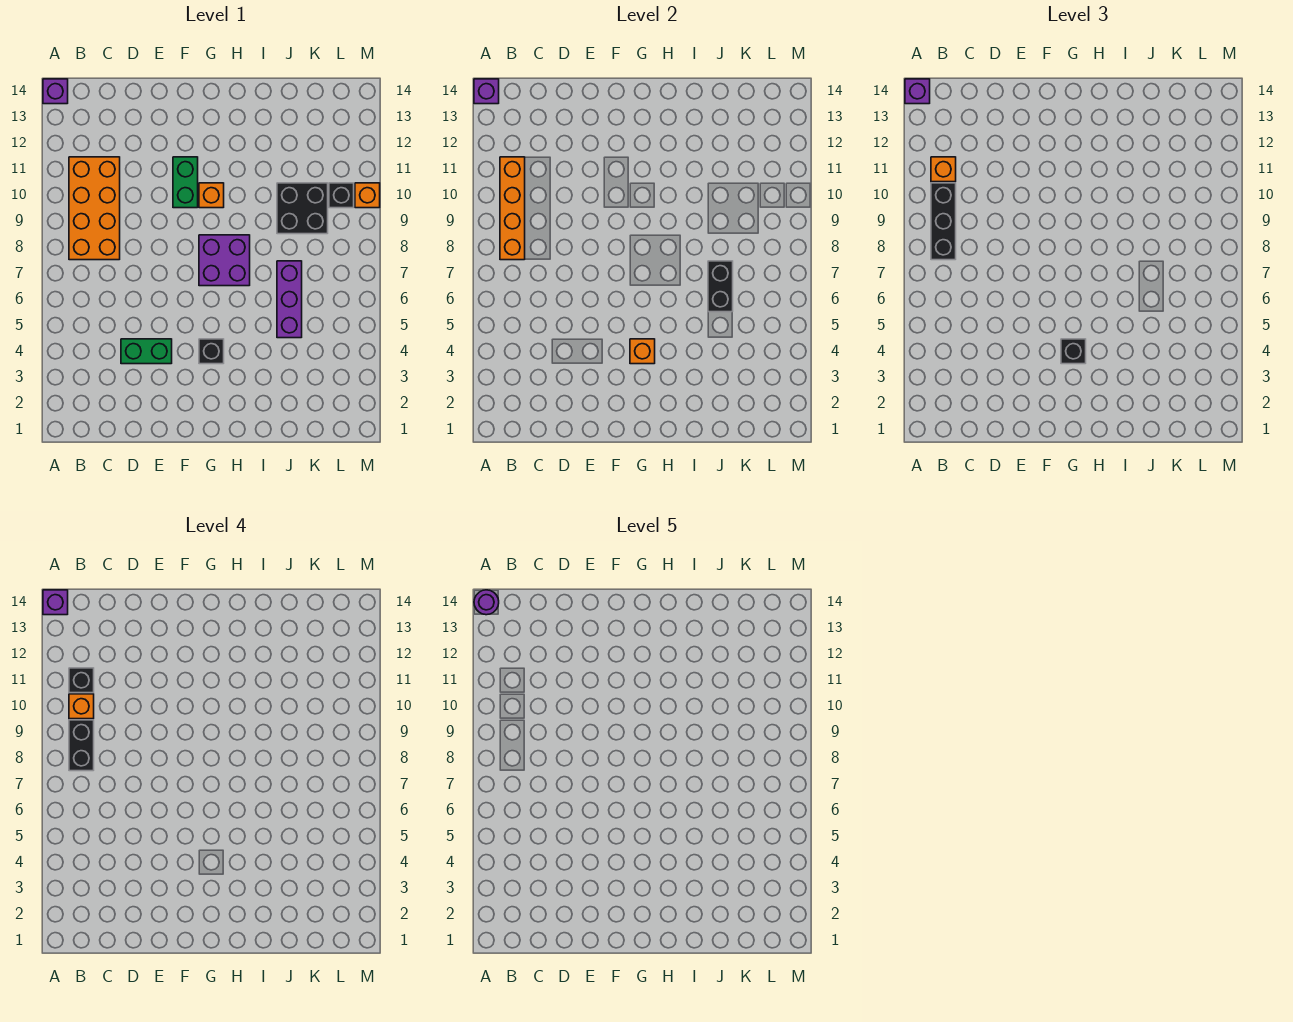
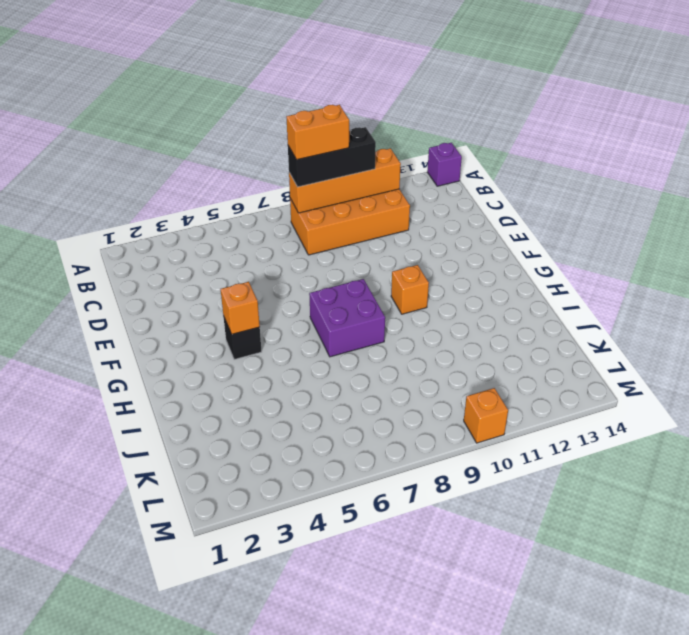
orange 1x2 brick [286,105,349,160] -> black 1x2 brick [69,720,94,771]
none -> green 1x2 brick [121,339,172,364]
none -> green 1x2 brick [173,157,198,208]
none -> purple 1x3 brick [277,261,302,338]

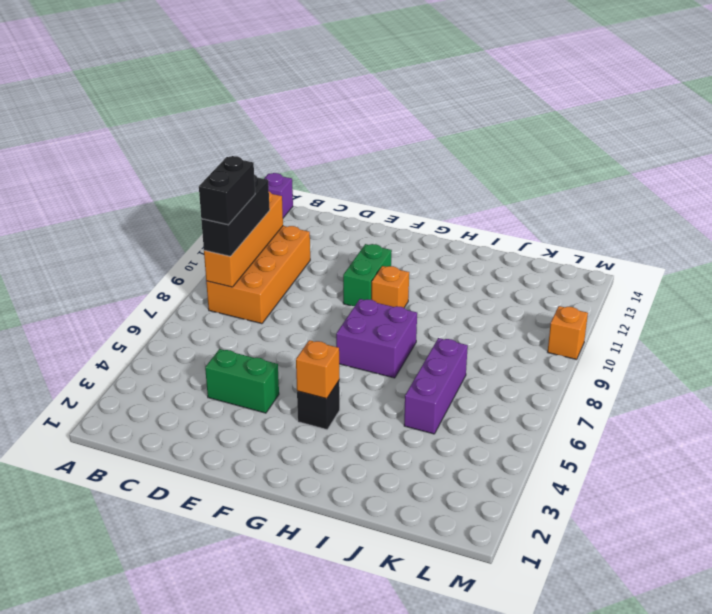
none -> black 2x2 brick [277,183,328,234]
none -> black 1x1 brick [329,183,354,208]
none -> purple 1x1 brick [474,79,499,104]

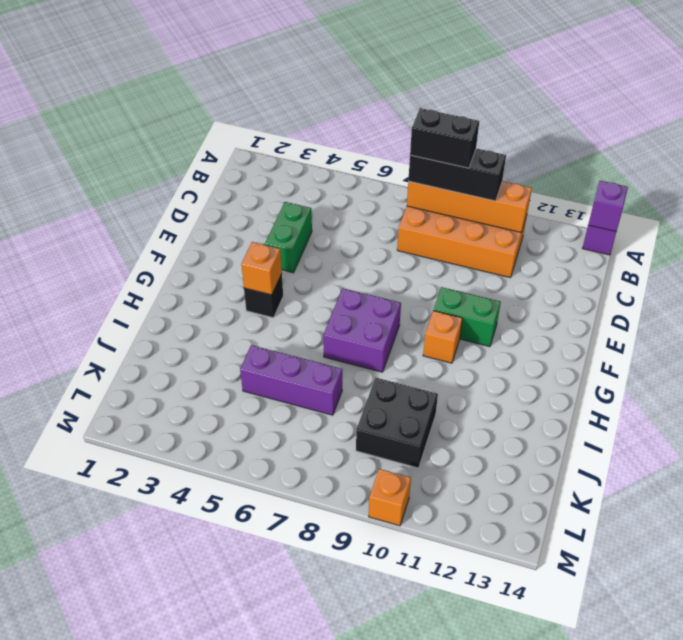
none -> black 1x1 brick [329,183,354,208]
none -> black 1x2 brick [708,261,733,312]
none -> purple 1x1 brick [905,79,930,104]

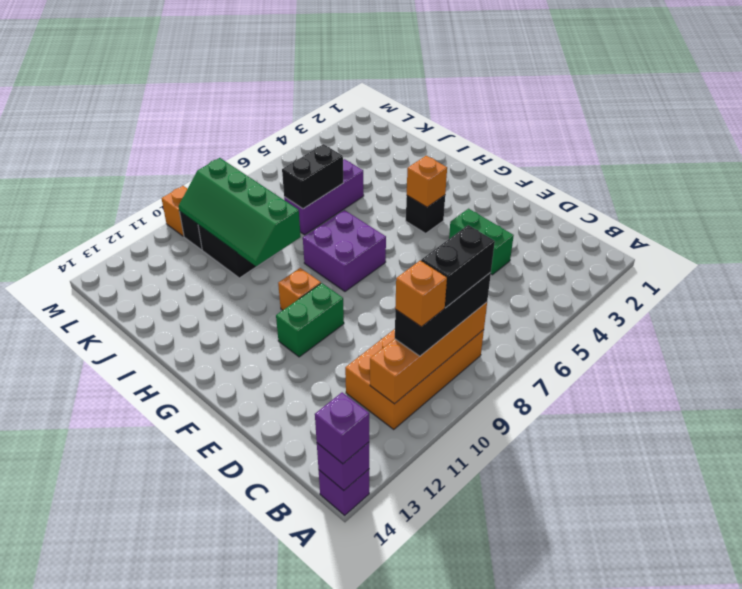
green 2x4 slope [179,158,301,266] -> none
none -> orange 1x1 brick [931,157,956,182]
none -> black 1x1 brick [1061,339,1086,364]
none -> purple 1x1 brick [43,590,68,615]

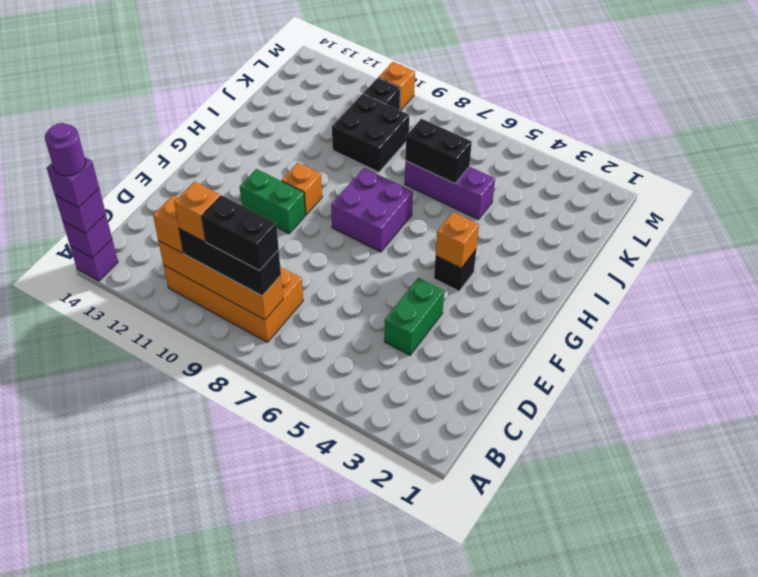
none -> black 1x1 brick [1061,339,1086,364]
none -> black 1x1 brick [69,668,94,693]

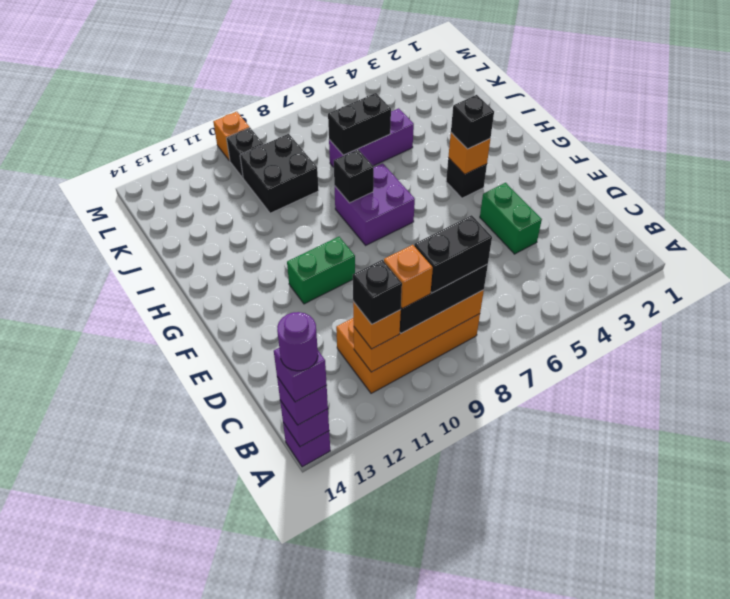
black 1x1 brick [334,149,374,203] -> none
none -> orange 1x1 brick [199,183,224,208]

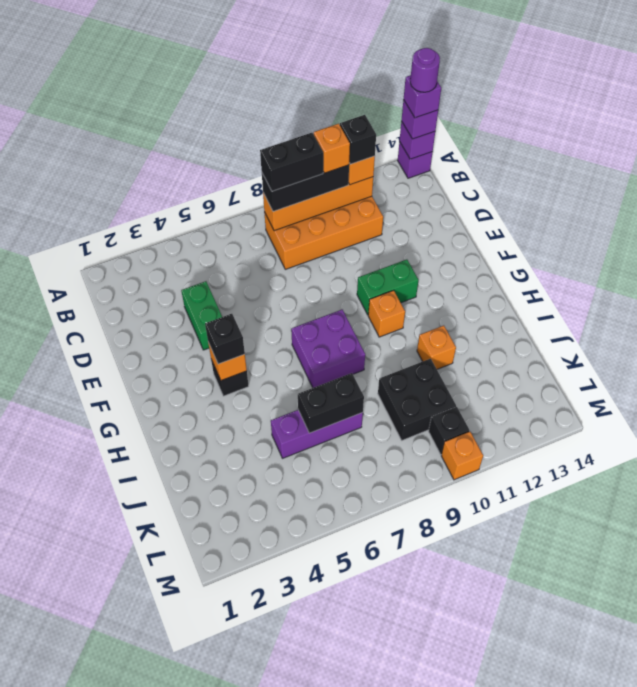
orange 1x1 brick [417,326,456,369] -> none

